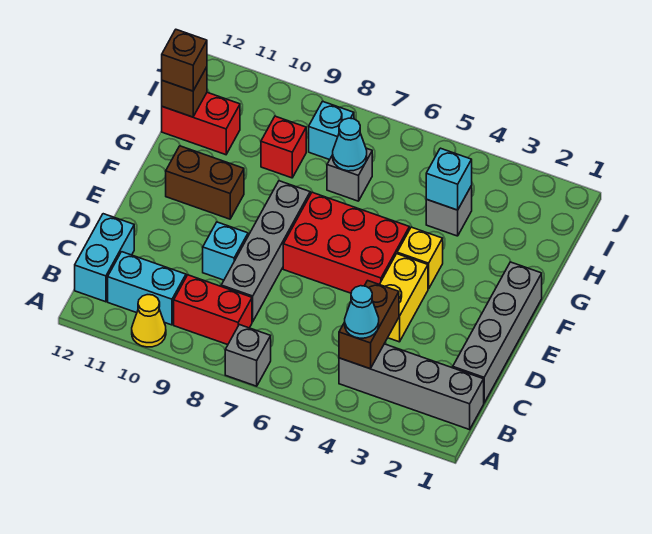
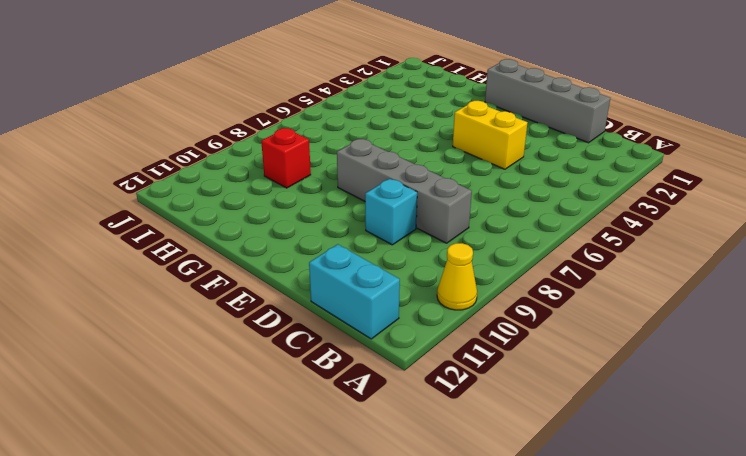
none -> grey 1x1 brick [225,325,271,386]
none -> grey 1x4 brick [339,344,484,430]
none -> red 1x2 brick [174,275,252,345]

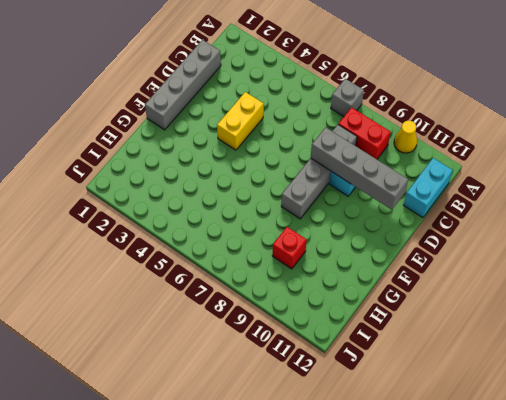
grey 1x4 brick [311,127,408,210] -> grey 1x4 brick moved to [339,344,484,430]
none -> cyan 1x2 brick [108,252,186,325]
none -> red 2x3 brick [283,192,409,293]
none -> yellow 1x1 brick [397,227,443,289]

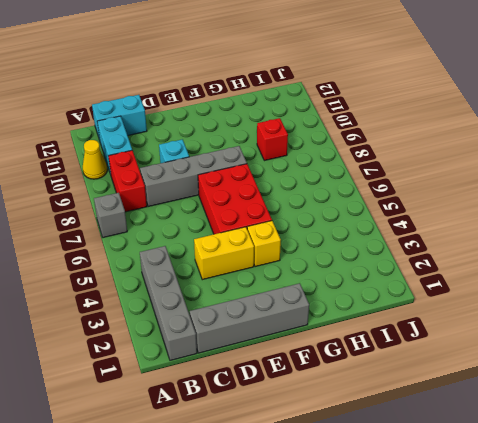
none -> brown 1x2 brick [166,146,244,219]
none -> grey 1x1 brick [426,186,472,236]
none -> grey 1x1 brick [327,148,372,201]

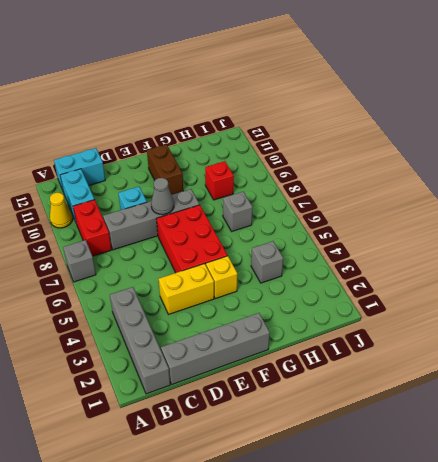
grey 1x1 cone [151,178,174,215] -> none
none -> red 1x2 brick [162,92,240,155]
none -> cyan 1x1 brick [309,101,354,160]
none -> brown 1x2 brick [339,281,399,369]

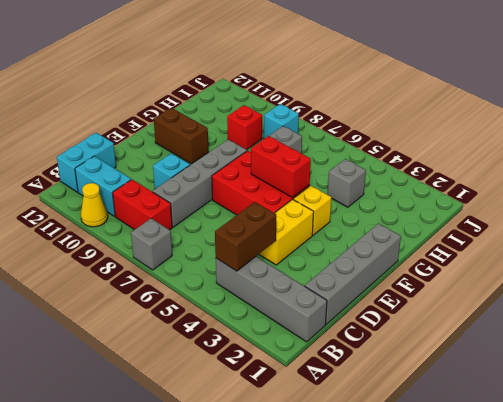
red 1x2 brick [251,136,311,198] -> red 1x2 brick moved to [162,92,240,155]
none -> cyan 1x1 brick [426,148,472,210]
none -> cyan 1x1 cone [333,118,367,171]
none -> brown 1x1 brick [162,67,207,117]

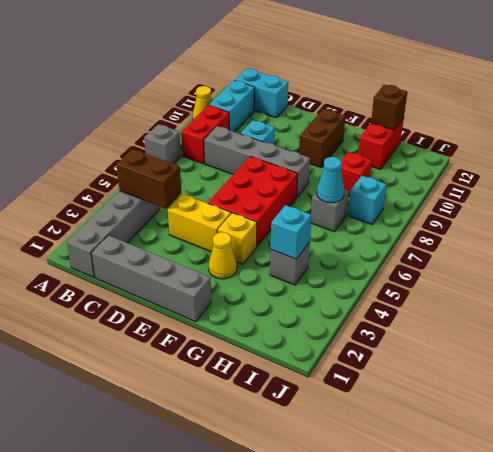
yellow 1x1 cone [209,232,237,279] -> none
none -> cyan 1x1 cone [345,286,379,338]
none -> brown 1x1 brick [162,30,207,91]

